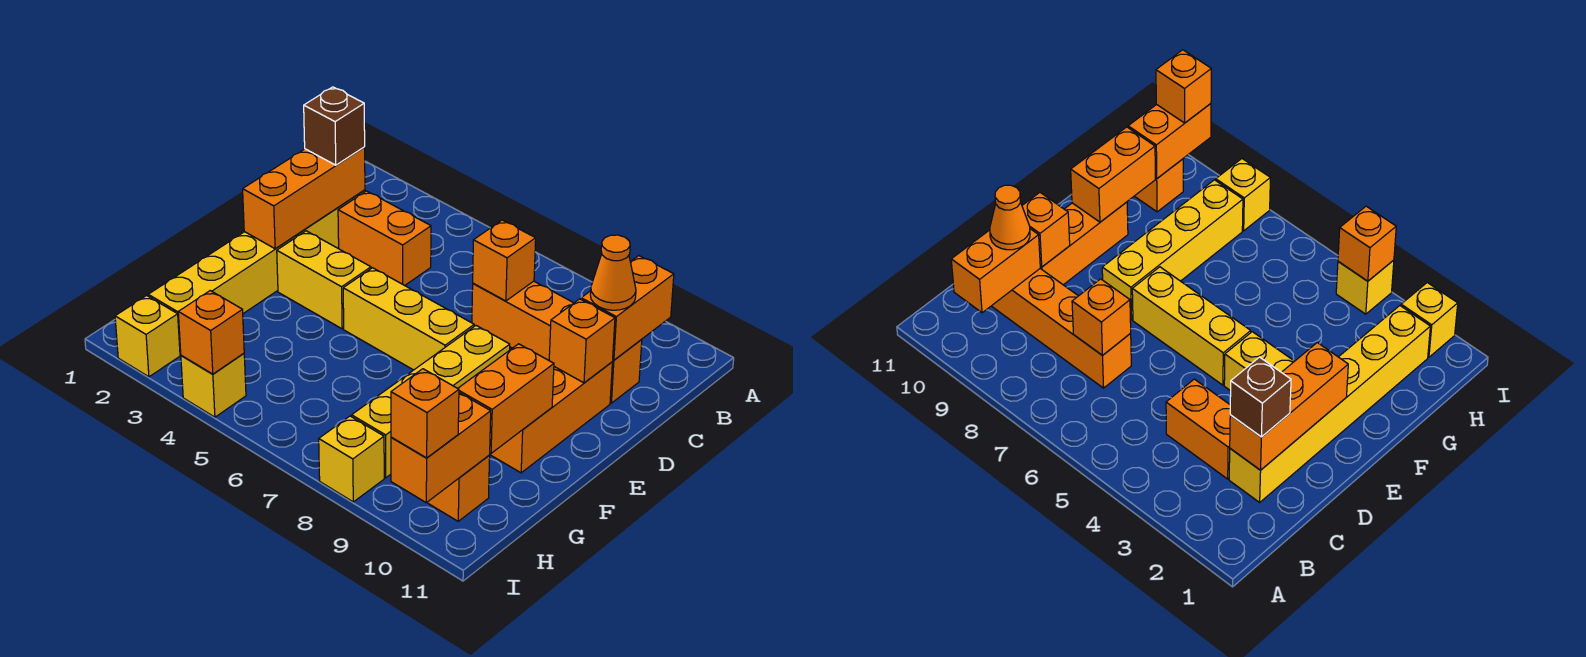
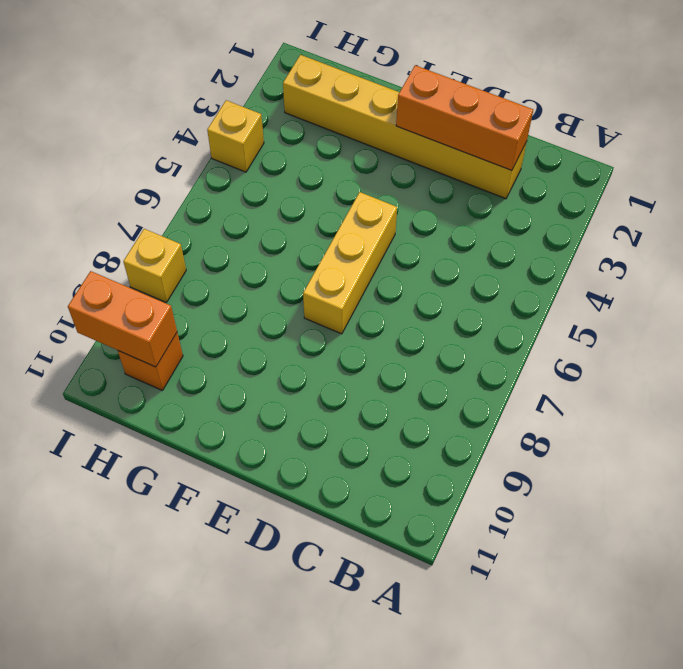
none -> orange 1x2 brick [338,191,431,285]
none -> orange 1x4 brick [472,281,642,403]
none -> orange 1x3 brick [490,362,612,473]

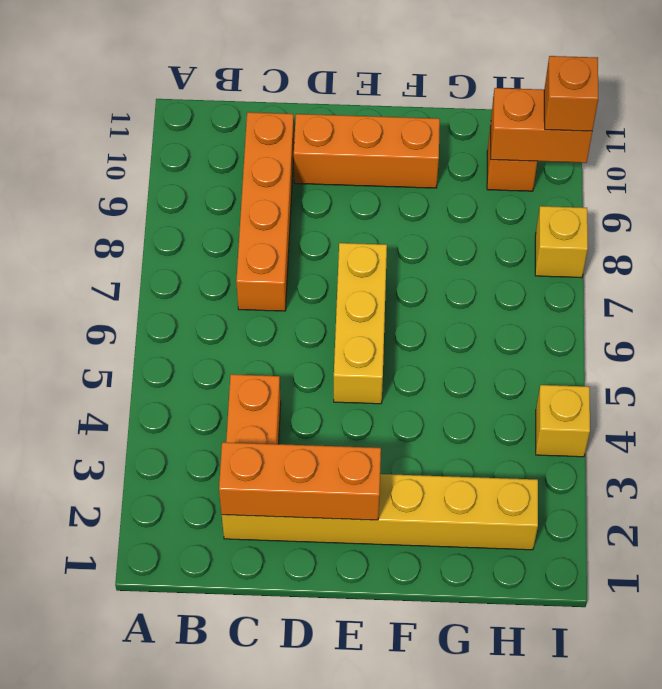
none -> yellow 1x2 brick [277,231,371,329]
none -> yellow 1x4 brick [352,326,510,478]
none -> yellow 1x1 brick [115,295,180,377]

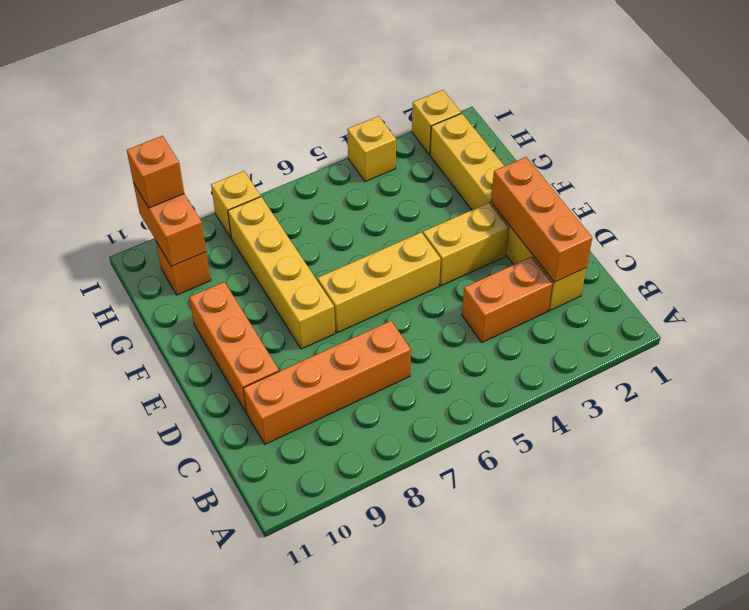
none -> orange 1x2 brick [581,256,674,360]
none -> orange 1x1 brick [473,220,536,301]
none -> orange 1x1 brick [549,299,615,383]

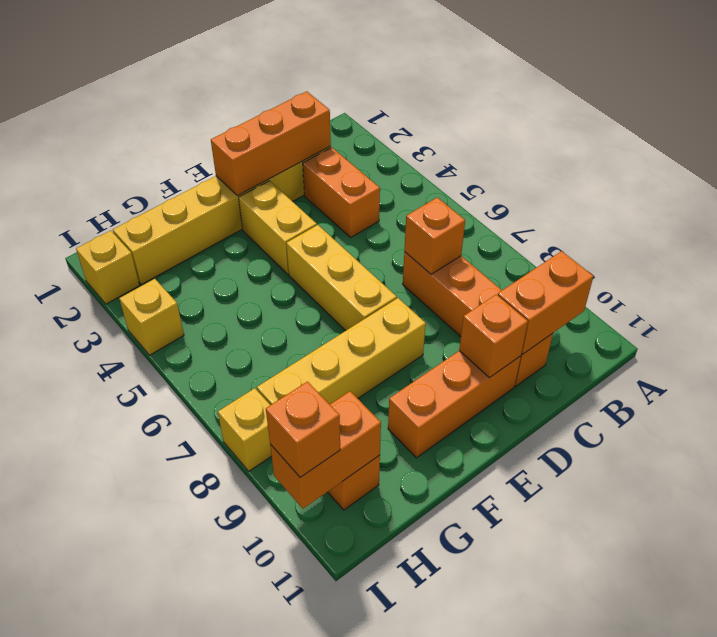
none -> orange 1x2 brick [458,344,554,453]
none -> orange 1x1 brick [178,291,244,374]
none -> brown 1x1 brick [304,87,365,165]

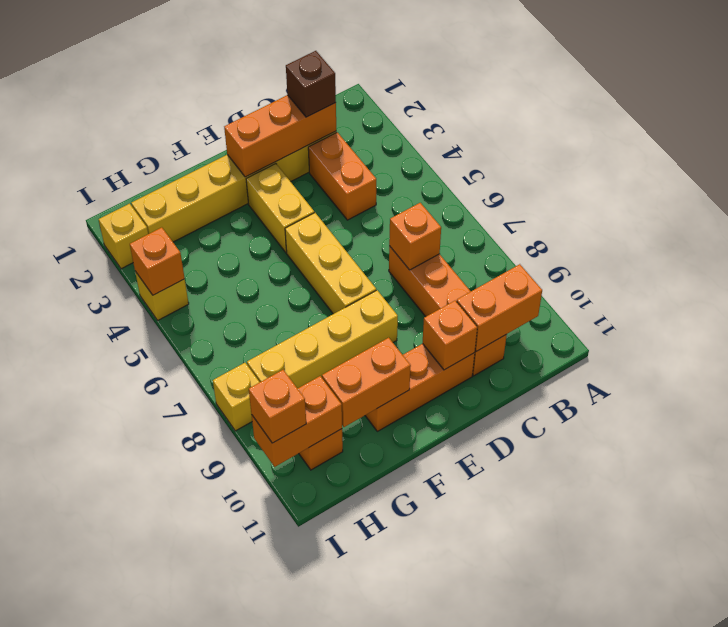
none -> orange 1x1 cone [590,235,636,310]

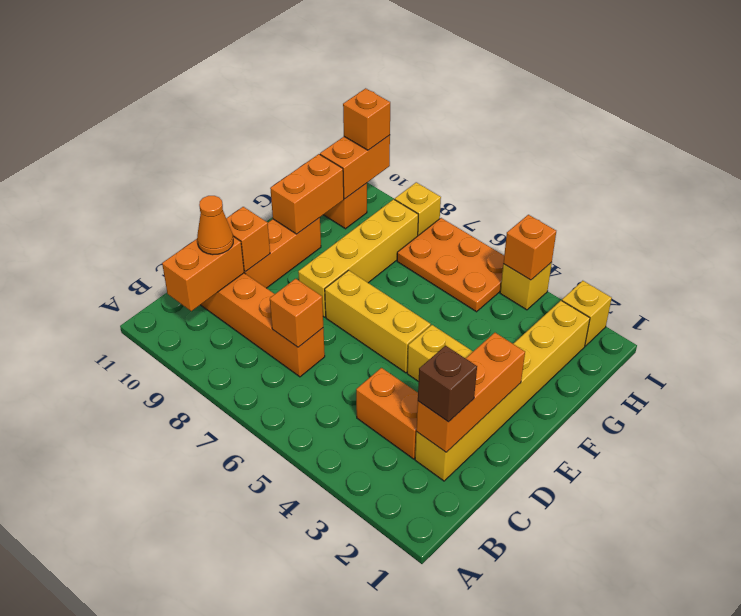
orange 2x3 plate [397,218,504,312] -> none

